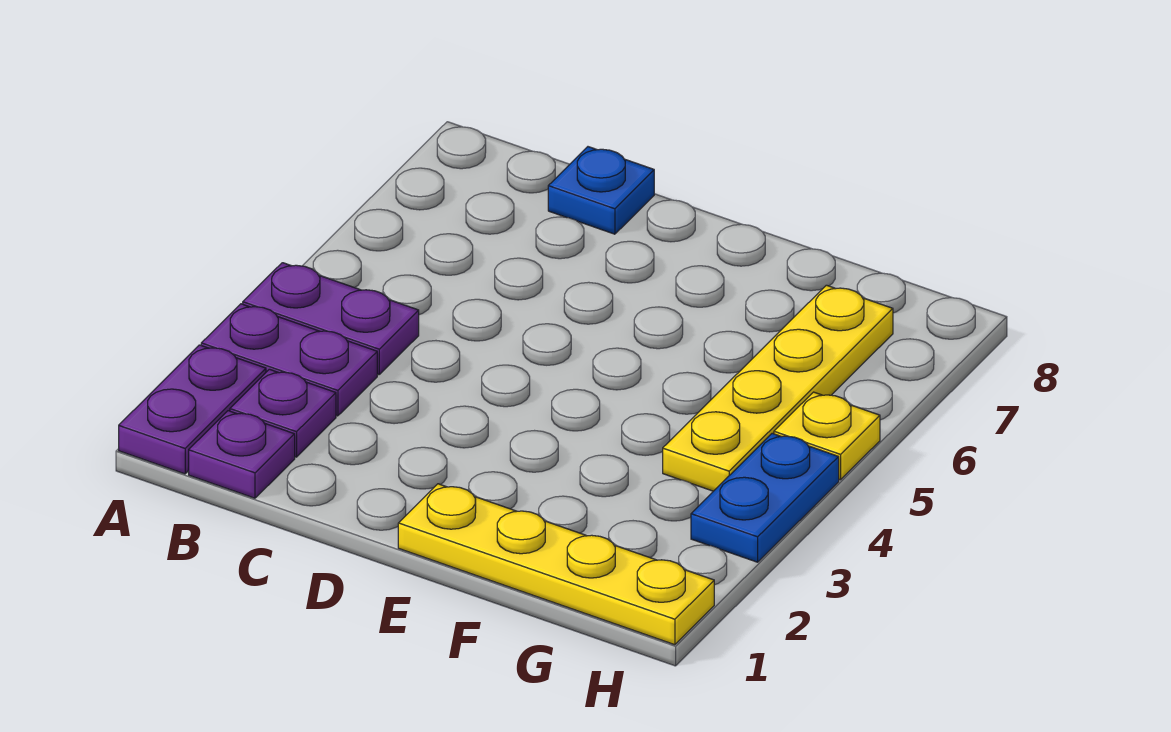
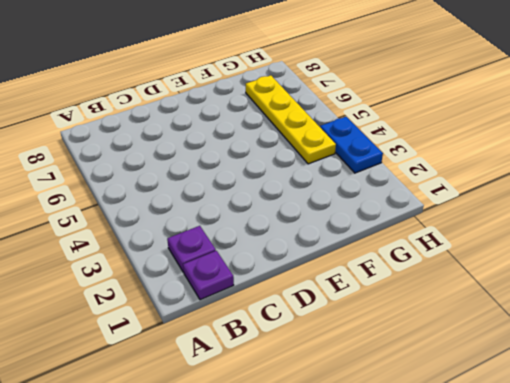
none -> purple 1x2 plate [119,345,266,474]
none -> purple 1x2 plate [201,304,377,416]

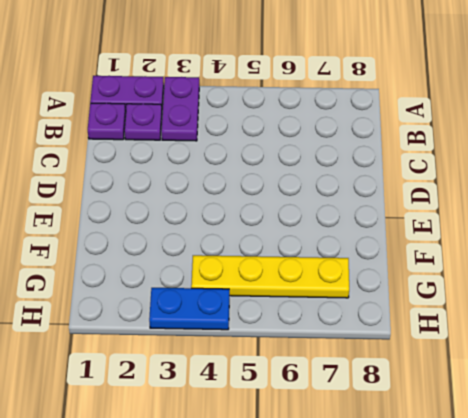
none -> purple 1x2 plate [243,263,419,375]
none -> blue 1x1 plate [548,147,654,234]

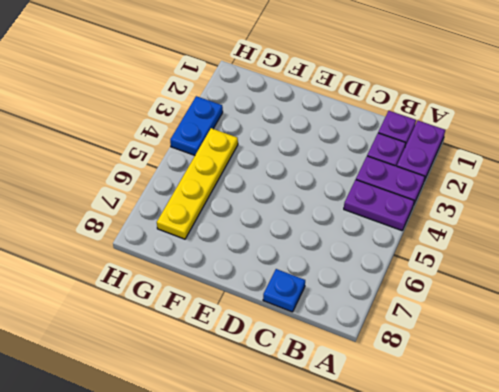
none -> yellow 1x4 plate [398,484,714,645]
none -> yellow 1x1 plate [774,392,880,480]

